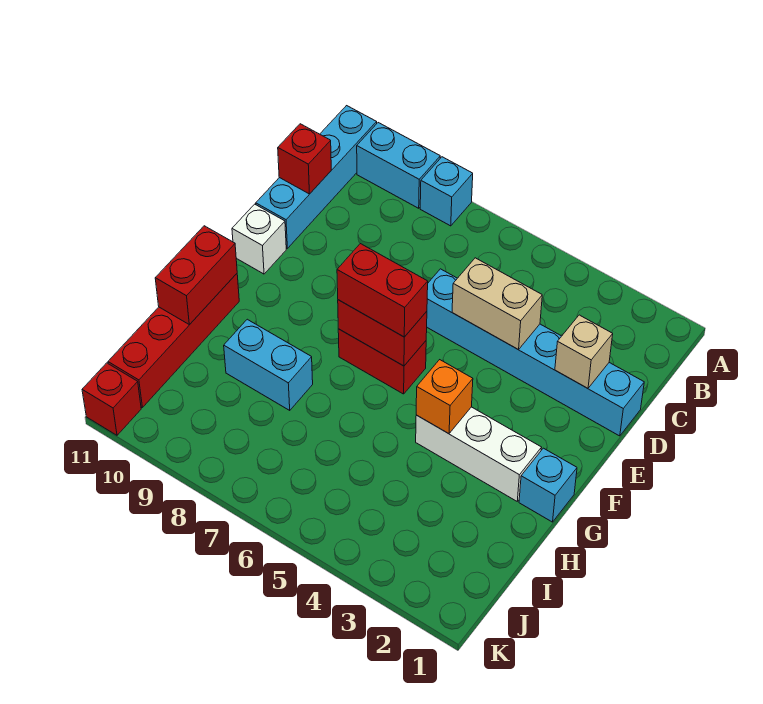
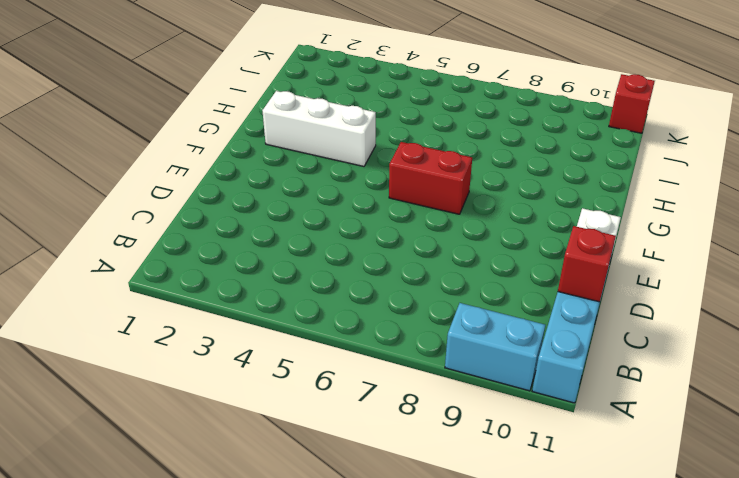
none -> cyan 1x1 brick [420,157,473,226]
none -> cyan 1x6 brick [427,269,644,436]
none -> cyan 1x1 brick [519,448,577,522]

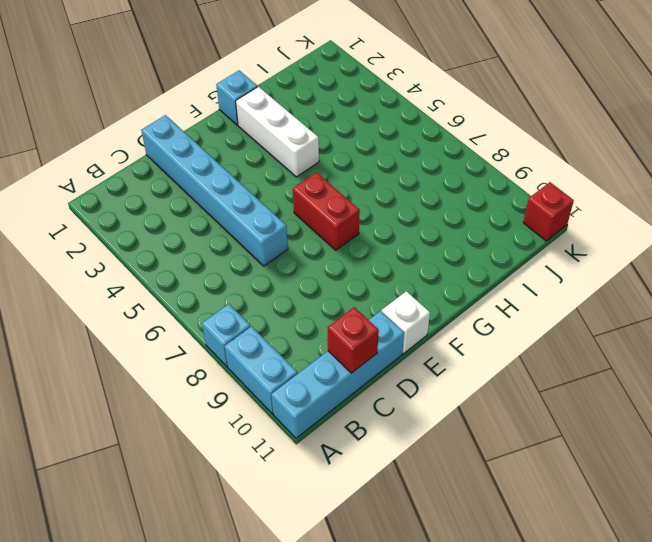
none -> red 1x4 brick [108,274,239,407]
none -> cyan 1x2 brick [224,319,313,410]
none -> tan 1x1 brick [555,315,613,388]

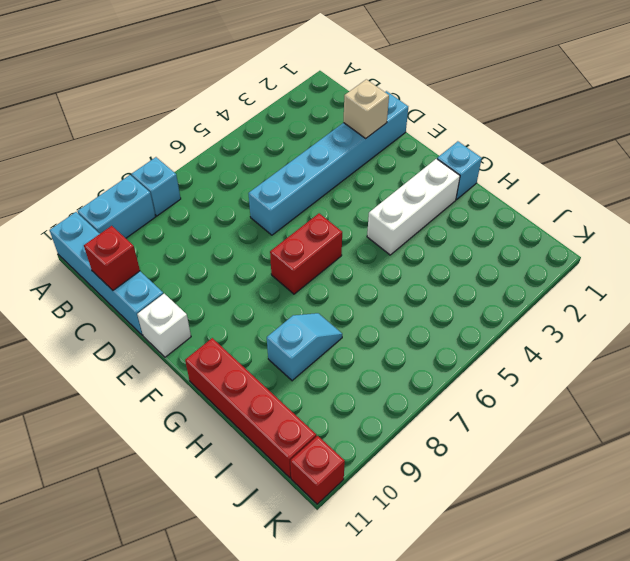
cyan 1x2 slope [267,313,342,381] -> cyan 1x2 brick [224,319,313,410]
none -> tan 1x2 brick [452,258,542,349]
none -> red 1x2 brick [338,300,427,366]
none -> orange 1x1 brick [416,360,473,434]

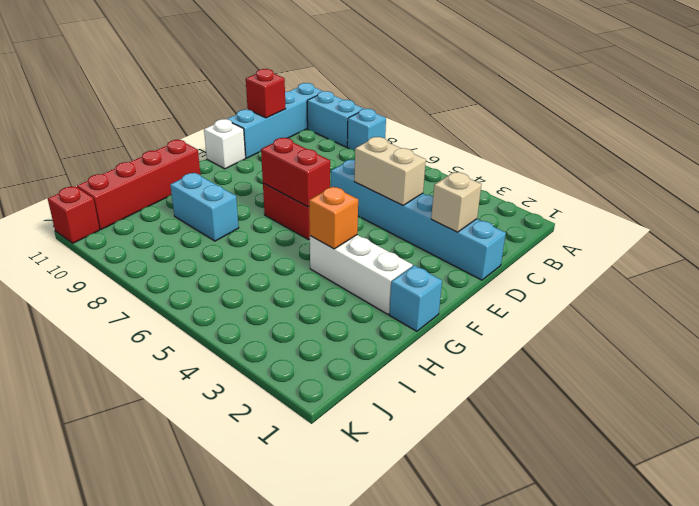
none -> red 1x2 brick [155,226,237,325]
none -> red 1x2 brick [337,244,428,337]

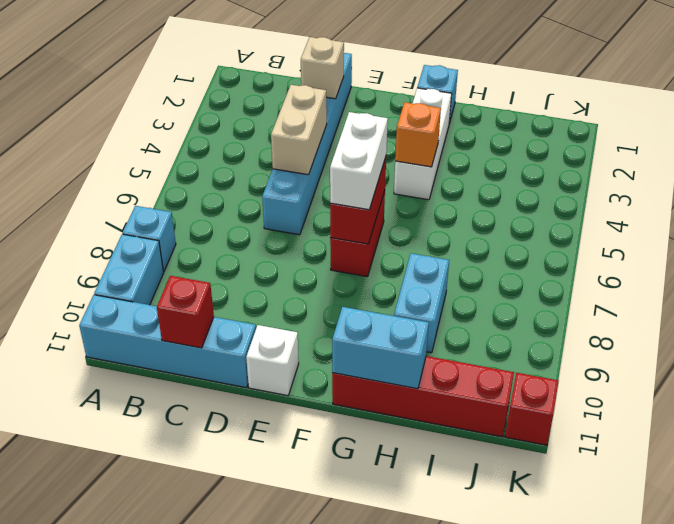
white 1x2 brick [330,112,388,210] -> red 1x2 brick [337,244,428,337]
cyan 1x2 brick [332,307,429,389] -> red 1x2 brick [155,226,237,325]

